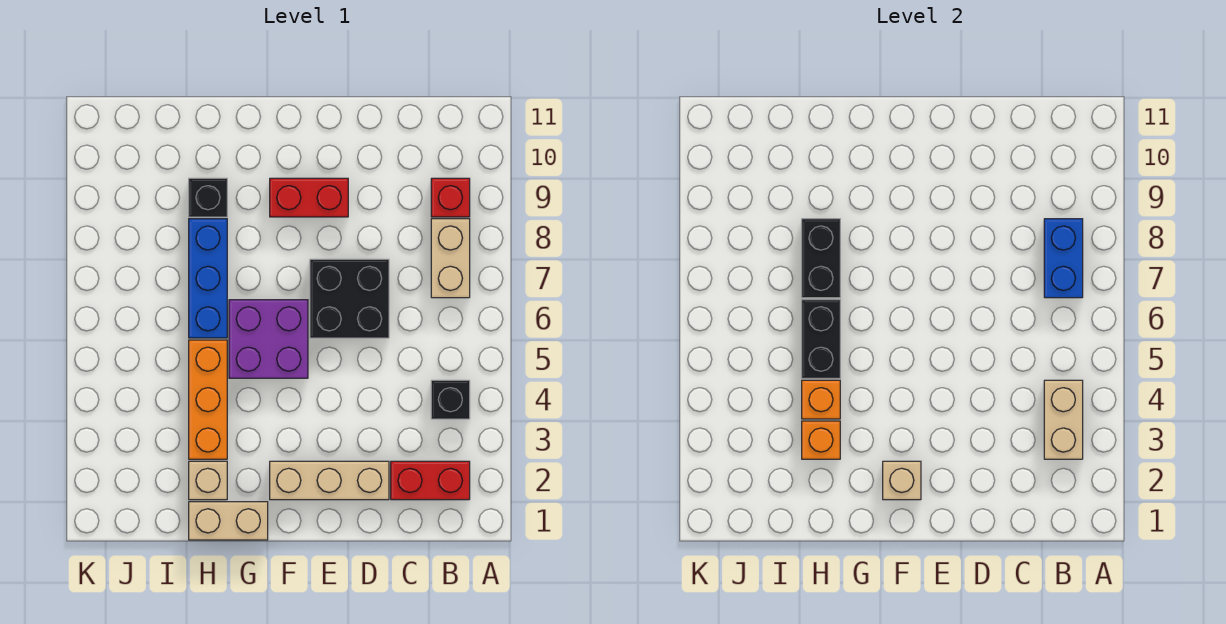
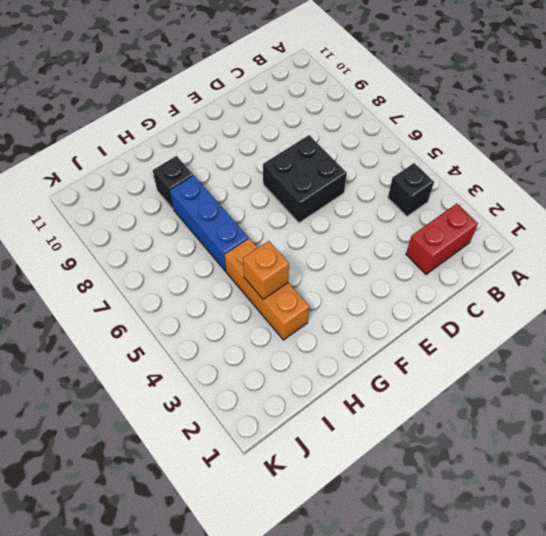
none -> tan 1x2 brick [431,219,470,298]
none -> red 1x1 brick [431,178,470,217]
none -> tan 1x3 brick [270,461,389,500]

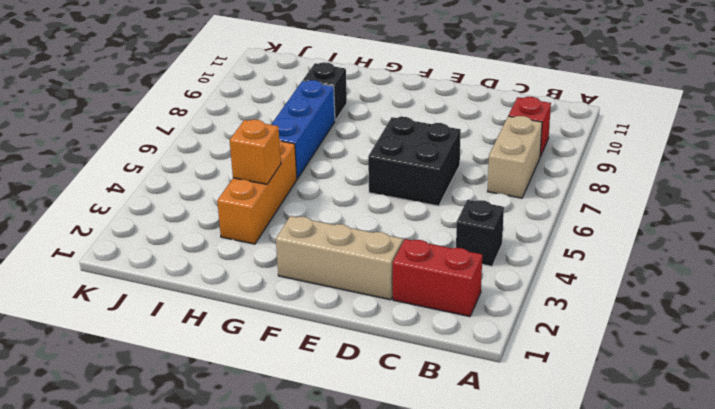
none -> red 1x2 brick [270,178,348,217]
none -> purple 2x2 brick [229,300,308,378]
none -> tan 1x2 brick [189,502,268,540]

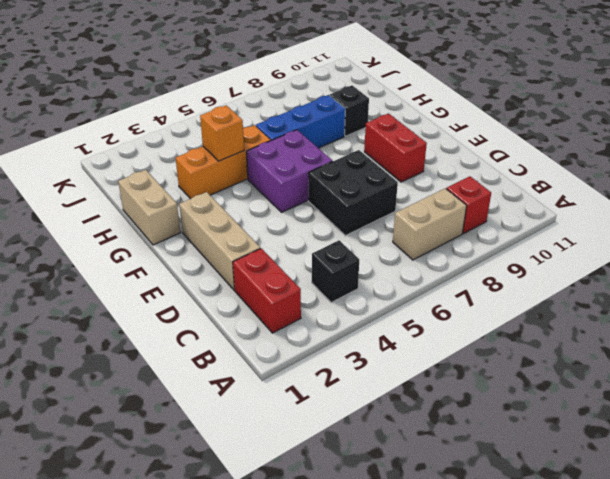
none -> tan 1x1 brick [189,461,227,500]
none -> tan 1x2 brick [1044,380,1083,459]
none -> blue 1x2 brick [1044,219,1083,298]

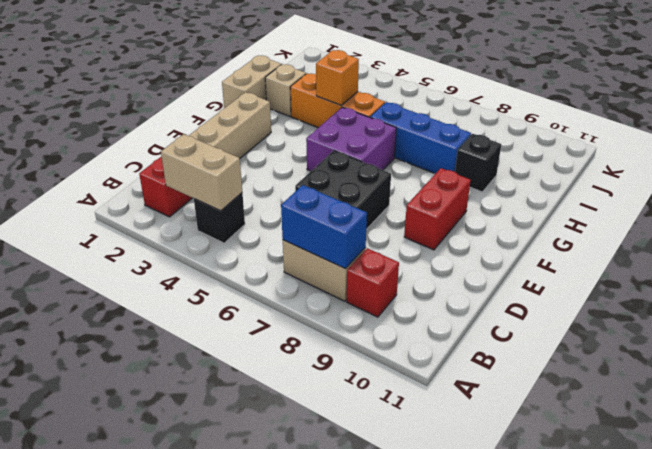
none -> tan 1x1 brick [883,461,921,500]
none -> orange 1x1 brick [802,421,840,459]
none -> black 1x2 brick [802,300,840,378]

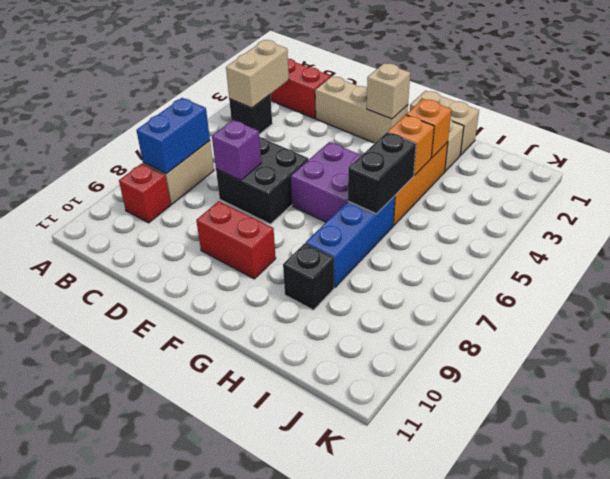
purple 1x1 brick [212,120,261,180] -> none
none -> black 1x2 brick [802,219,840,298]

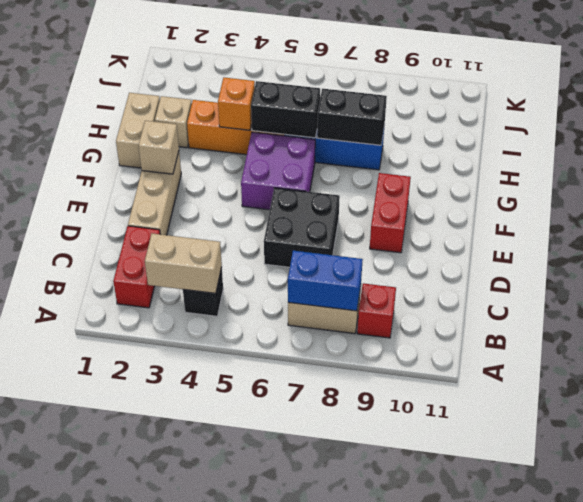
none -> black 1x1 brick [189,178,227,217]
none -> orange 1x1 brick [802,421,840,459]

